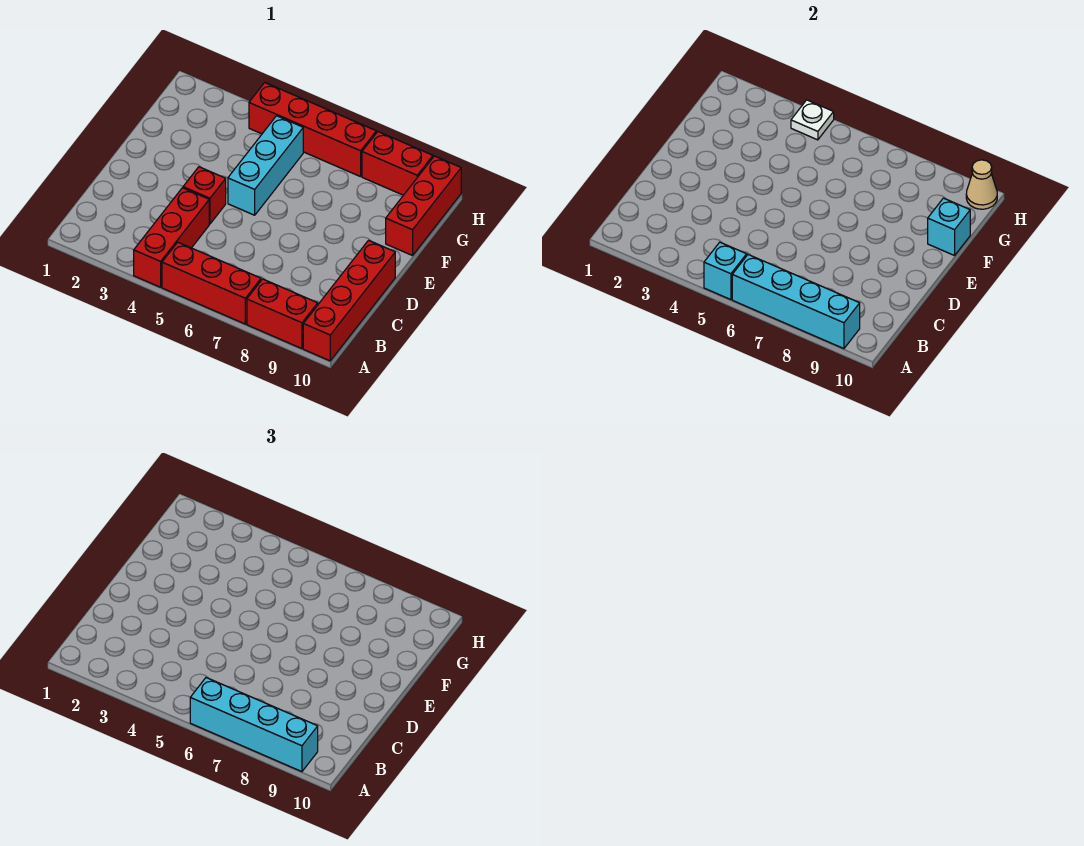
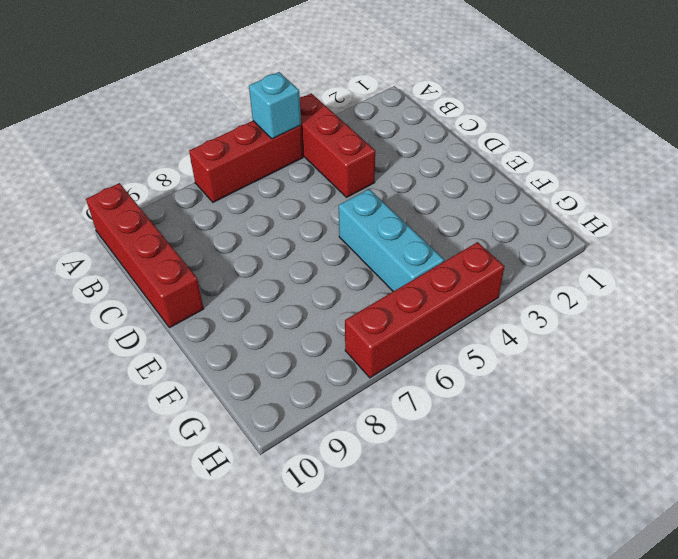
none -> red 1x2 brick [247,279,318,349]
none -> red 1x1 brick [183,167,226,224]
none -> red 1x3 brick [386,156,461,256]

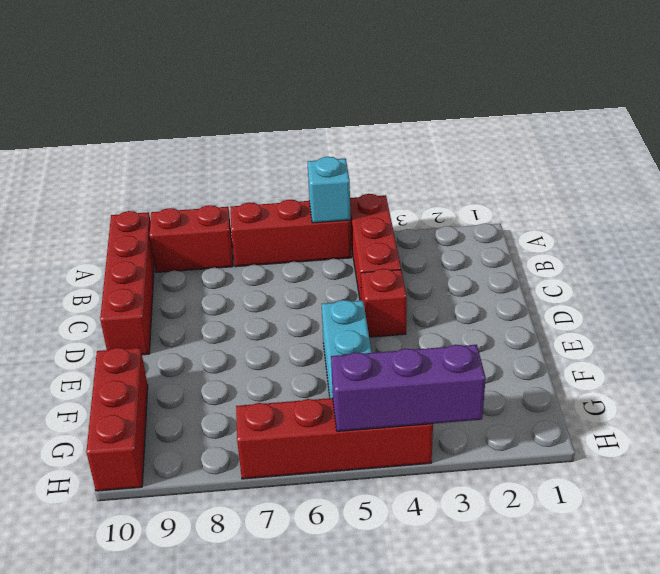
purple 1x3 brick [331,345,486,431] -> white 1x1 plate [791,100,834,140]
none -> red 1x2 brick [362,132,433,195]
none -> cyan 1x4 brick [732,255,860,349]
none -> cyan 1x1 brick [928,198,970,256]

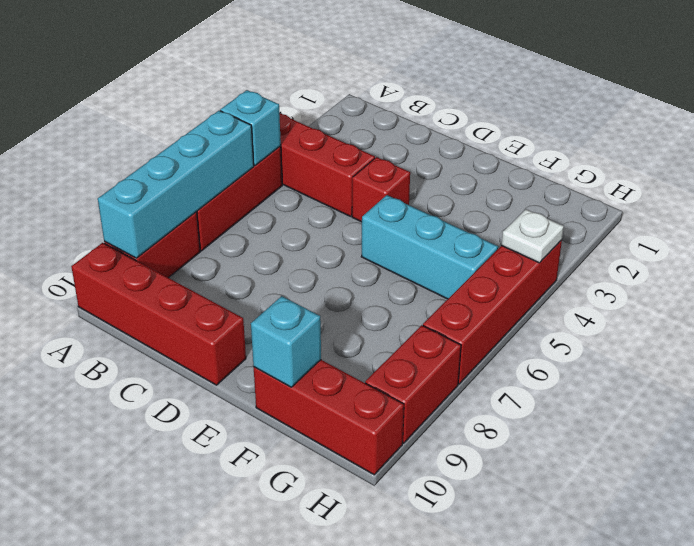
none -> tan 1x1 cone [966,160,997,209]
none -> cyan 1x4 brick [190,678,318,772]

